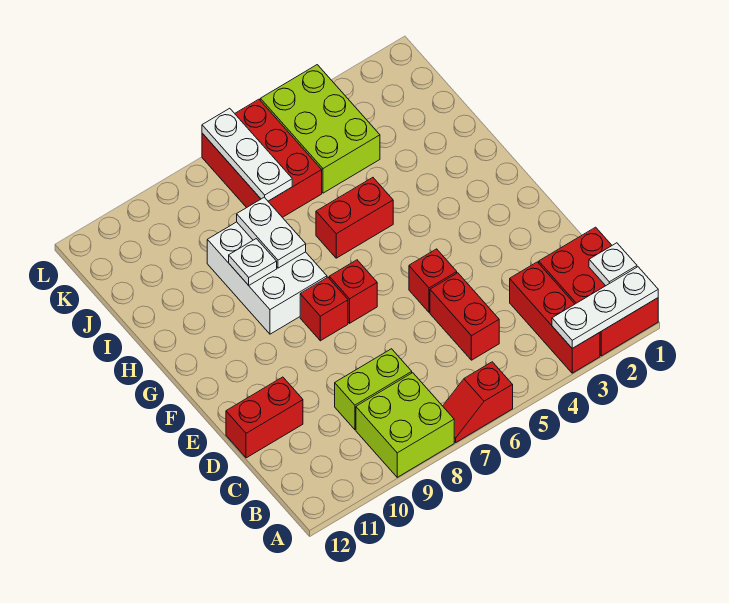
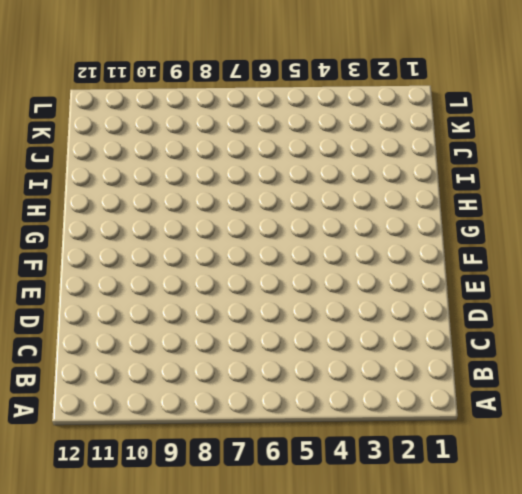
none -> red 2x3 brick [539,227,658,356]
none -> red 1x3 brick [510,262,600,373]
none -> red 1x2 slope [443,362,513,442]

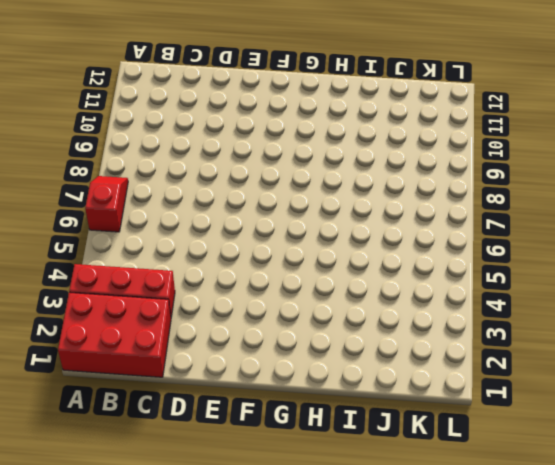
none -> lime 2x2 brick [356,373,454,477]
none -> red 1x2 brick [430,273,499,360]
none -> lime 1x2 brick [335,349,412,430]

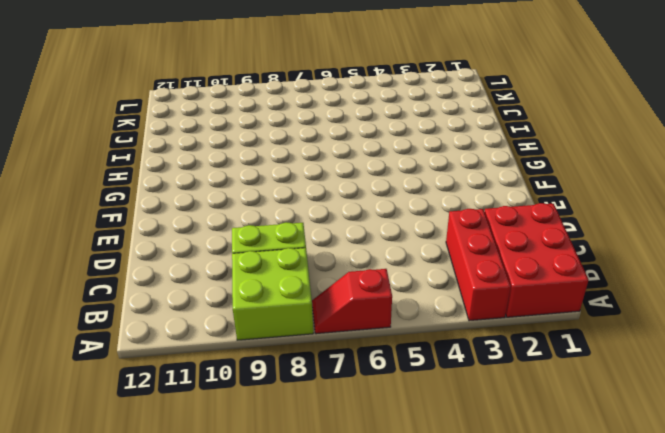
none -> red 1x2 brick [430,273,499,360]
none -> red 1x2 brick [226,377,303,458]
none -> red 1x1 brick [409,249,457,312]

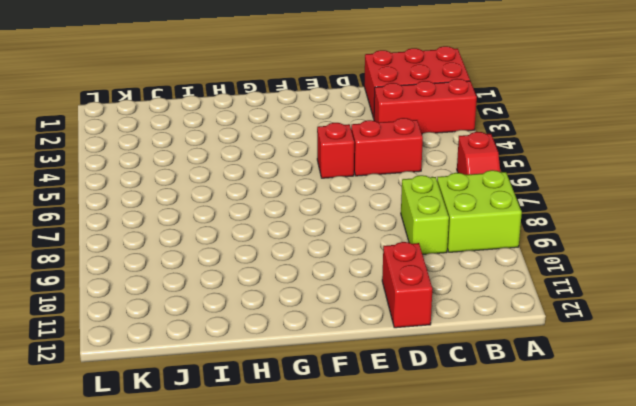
none -> red 1x1 brick [329,260,377,323]
none -> red 1x1 brick [300,277,348,341]
none -> white 2x3 brick [207,222,327,334]

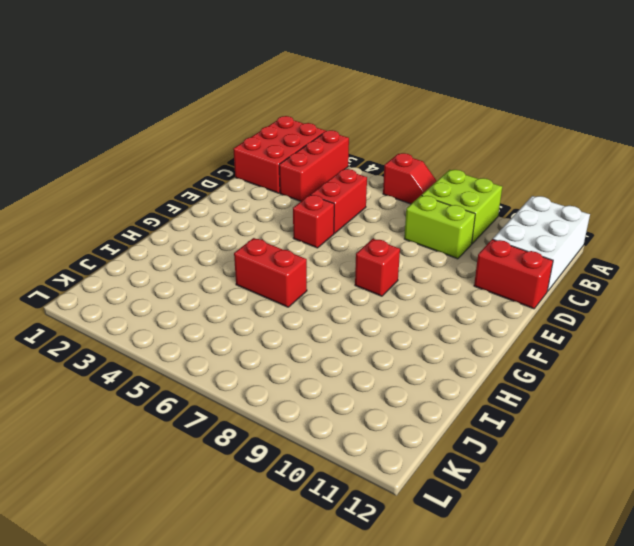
white 2x3 brick [493,196,590,291] -> white 2x3 brick moved to [207,222,327,334]
none -> red 1x1 brick [329,260,377,323]
none -> lime 2x3 brick [260,65,380,193]
none -> red 2x3 brick [202,99,322,217]

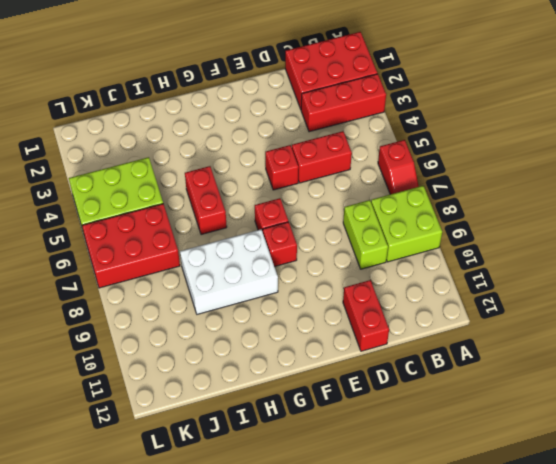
none -> white 1x3 plate [552,267,658,348]
none -> white 1x1 plate [589,243,637,286]
none -> white 1x2 plate [237,197,306,268]

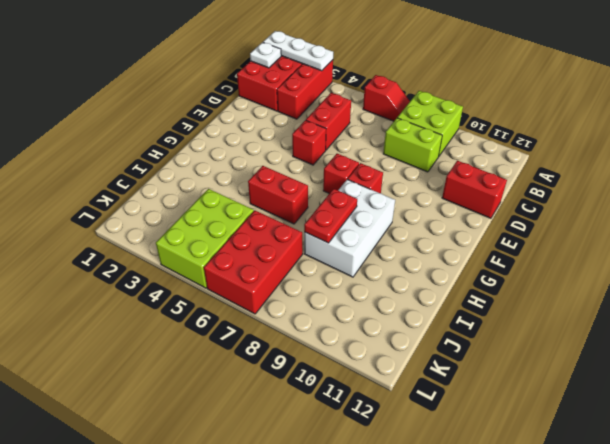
red 1x2 plate [304,189,357,243] -> white 1x2 plate [237,197,306,268]
none -> white 1x1 plate [229,239,277,285]
none -> white 1x3 plate [202,108,292,201]

